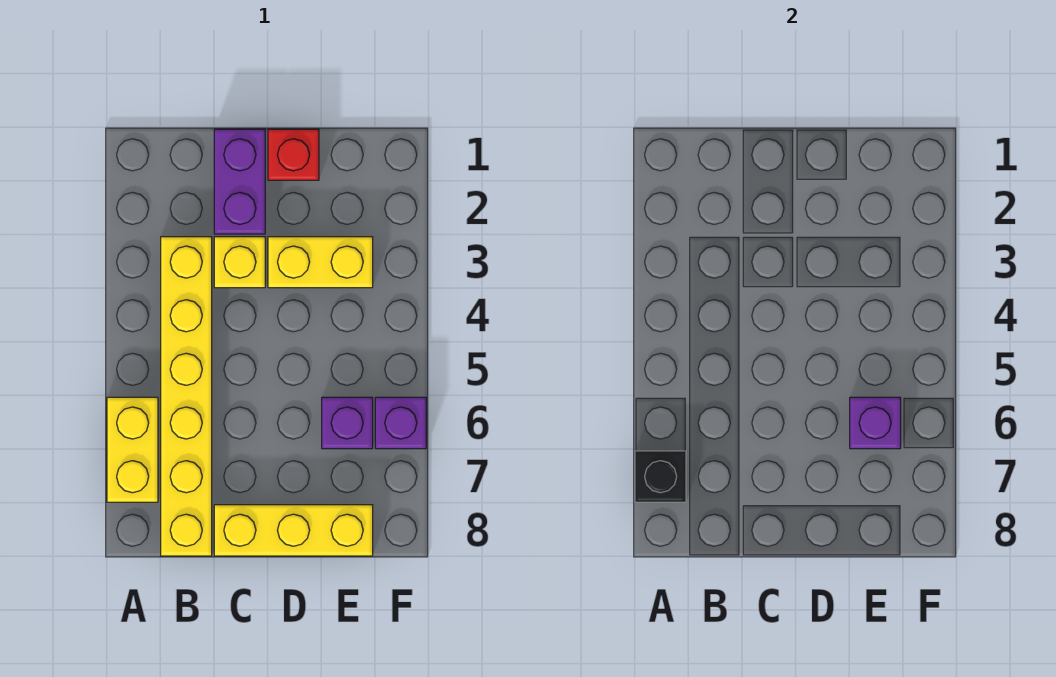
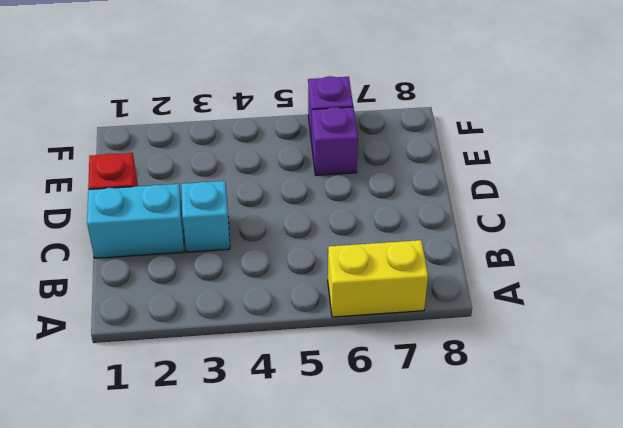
cyan 1x2 brick [87,184,184,258] -> purple 1x2 brick [214,129,265,234]
cyan 1x1 brick [181,181,230,252] -> yellow 1x1 brick [214,237,265,288]
none -> yellow 1x6 brick [161,237,212,556]
none -> yellow 1x3 brick [214,505,373,556]

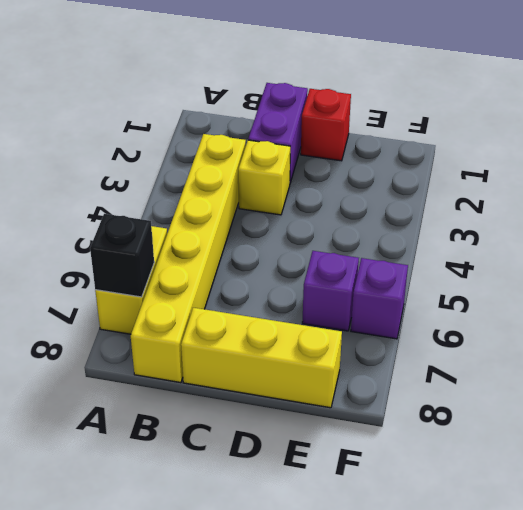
none -> yellow 1x2 brick [268,237,373,288]
none -> purple 1x1 brick [850,397,901,449]

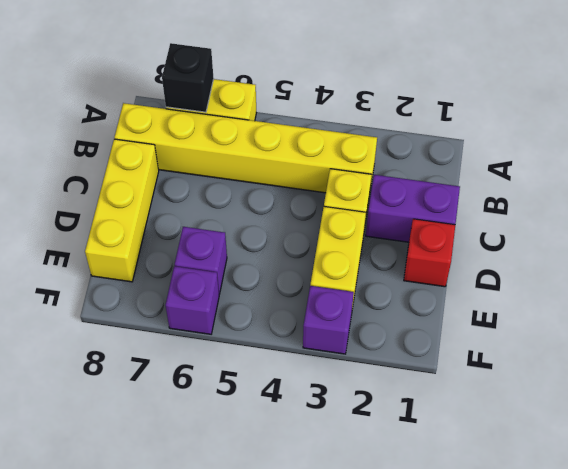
purple 1x1 brick [303,286,354,354] -> purple 1x1 brick moved to [850,397,901,449]

